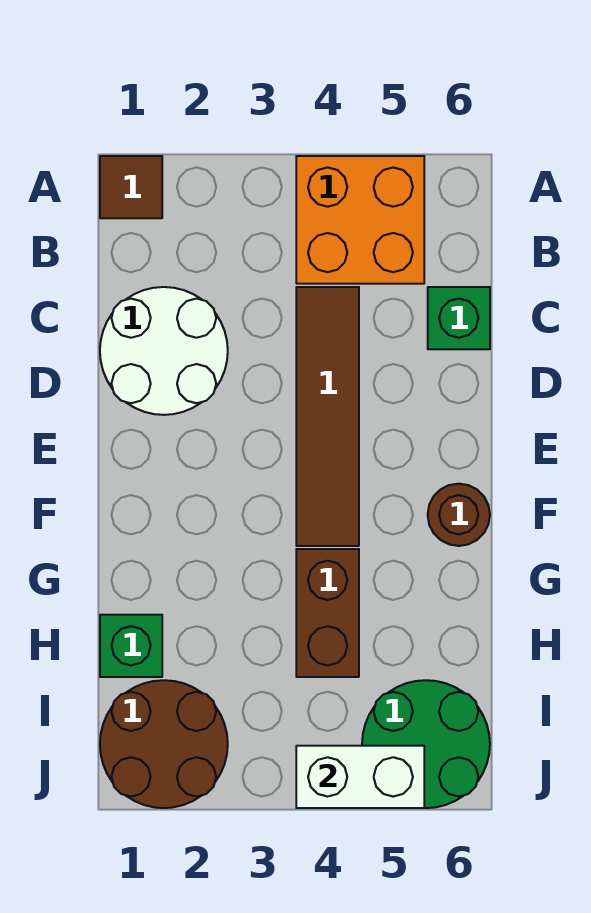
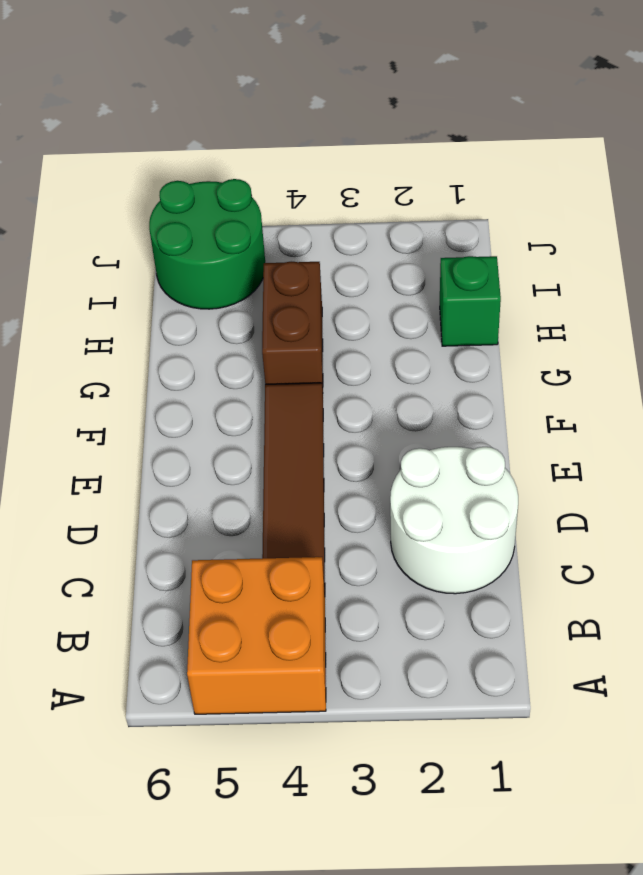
none -> brown 1x1 tile [100,156,162,218]
none -> green 1x1 brick [428,287,490,349]

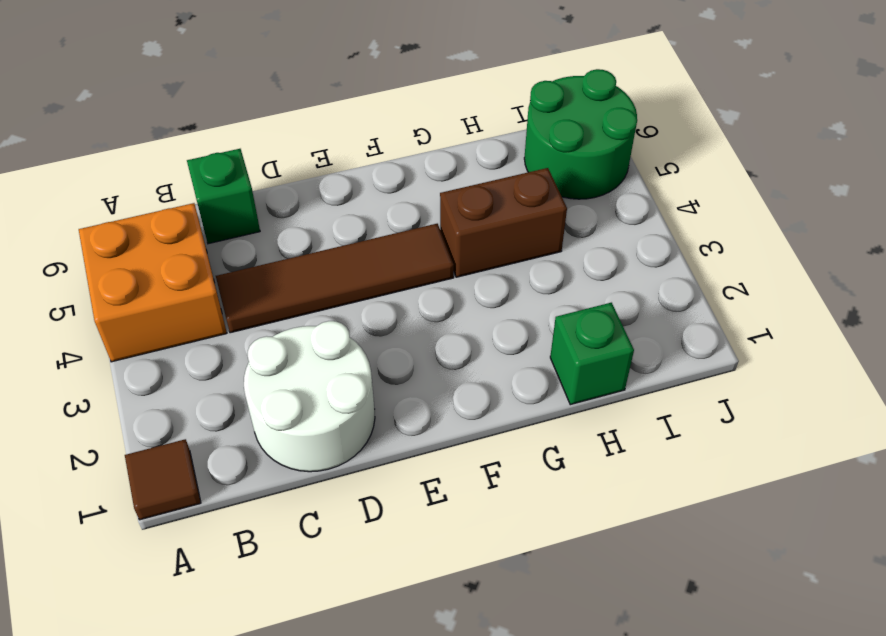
none -> brown 1x1 round brick [428,484,490,546]
none -> brown 2x2 round brick [100,680,228,808]

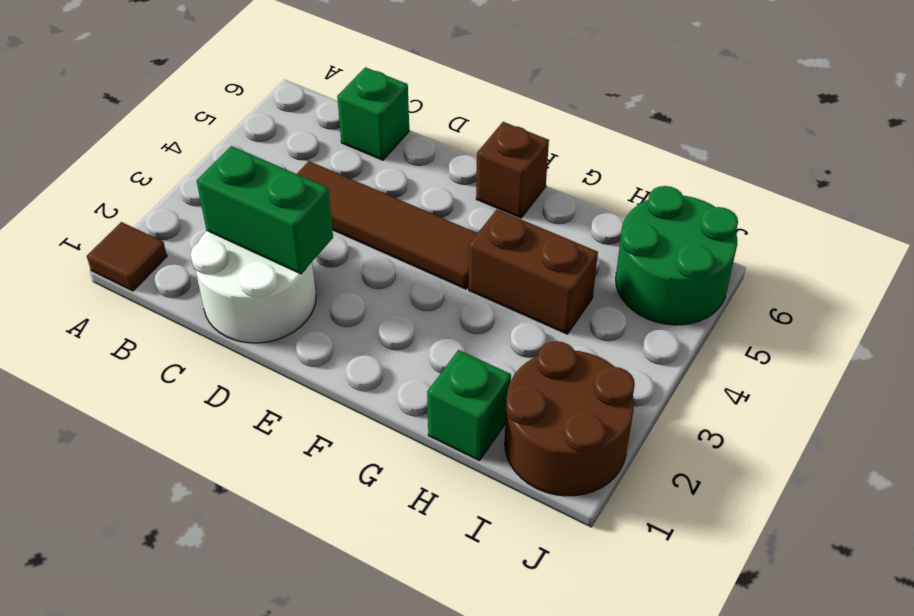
green 1x2 brick [197,146,333,274] -> none
brown 1x1 brick [476,122,549,218] -> brown 1x1 round brick [428,484,490,546]
none -> orange 2x2 brick [296,156,424,284]
none -> white 1x2 brick [296,746,424,808]

